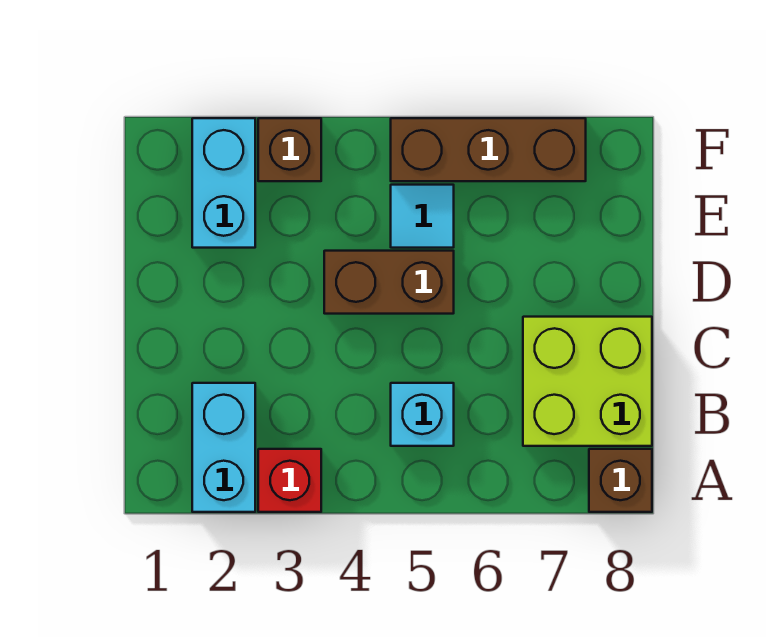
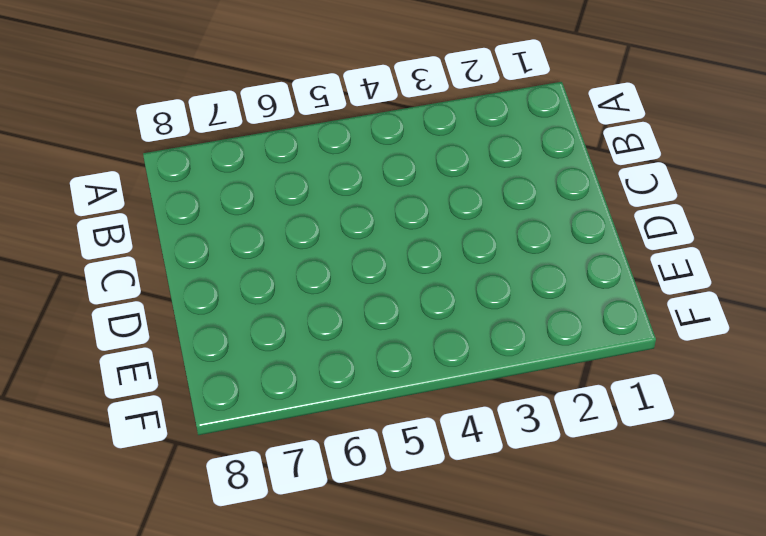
none -> cyan 1x2 brick [192,383,255,512]
none -> red 1x1 brick [258,449,321,512]

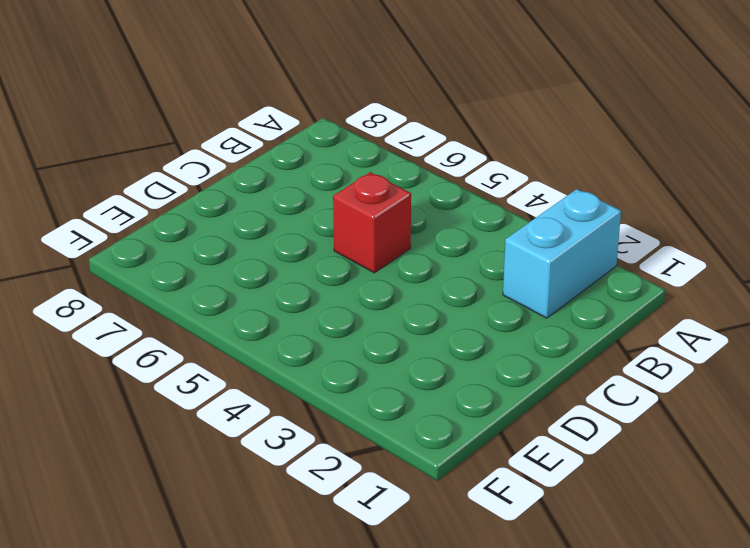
red 1x1 brick [333,172,411,273] -> red 1x1 brick moved to [258,449,321,512]
none -> brown 1x1 brick [589,449,652,512]
none -> cyan 1x1 brick [391,383,454,446]

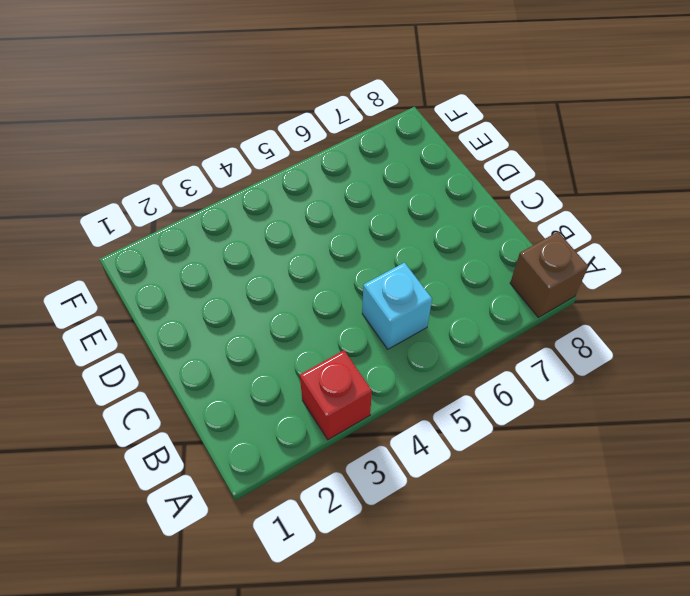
none -> cyan 1x2 brick [192,383,255,512]
none -> lime 2x2 brick [523,317,652,446]

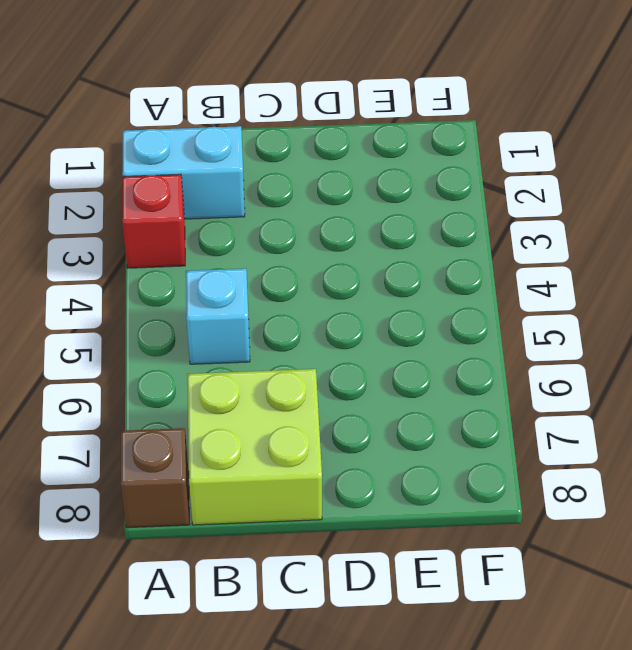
none -> brown 1x2 brick [324,251,454,314]
none -> cyan 1x2 brick [192,118,255,248]

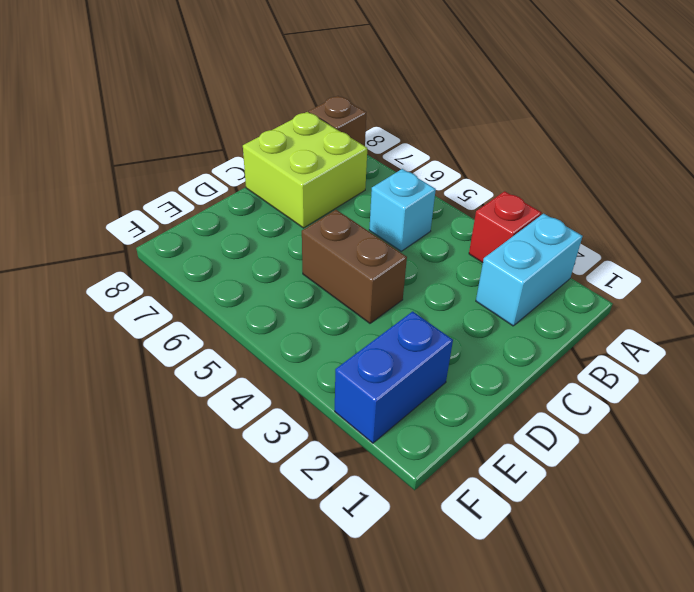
blue 1x2 brick [335,311,453,443] -> cyan 1x2 brick [192,118,255,248]
none -> cyan 1x1 tile [391,185,454,248]
none -> brown 1x1 brick [258,118,321,181]

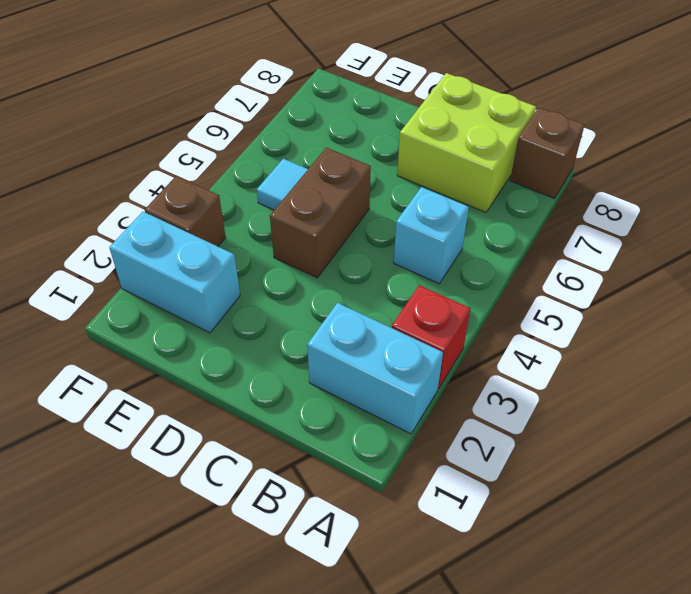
none -> brown 1x3 brick [391,118,586,181]

